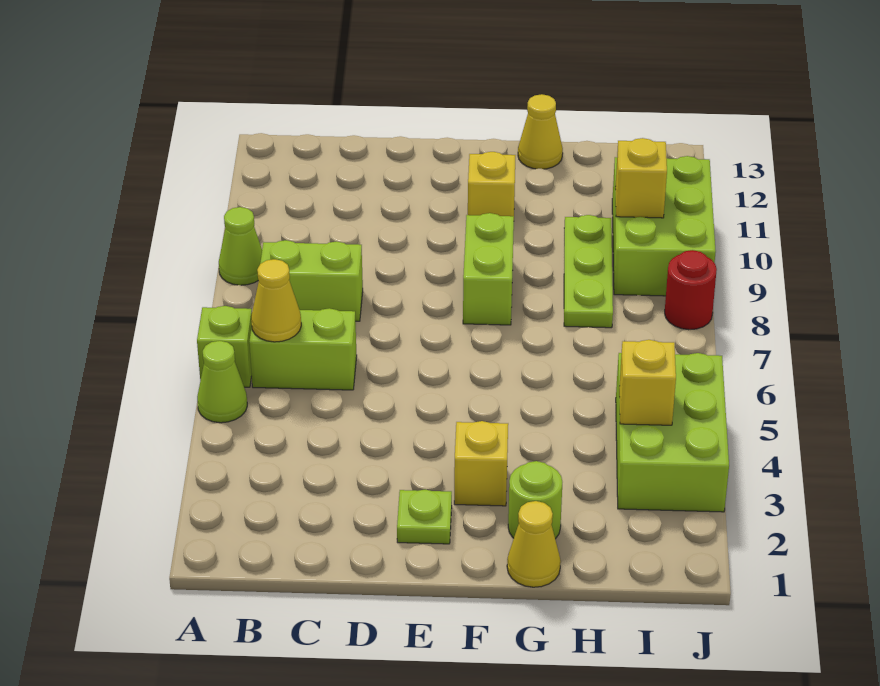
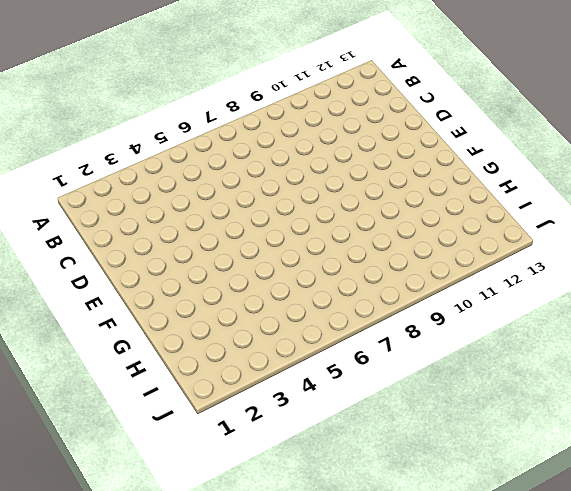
none -> lime 1x1 cone [197,341,247,423]
none -> lime 1x1 brick [197,306,252,387]
none -> lime 1x1 cone [219,207,262,285]

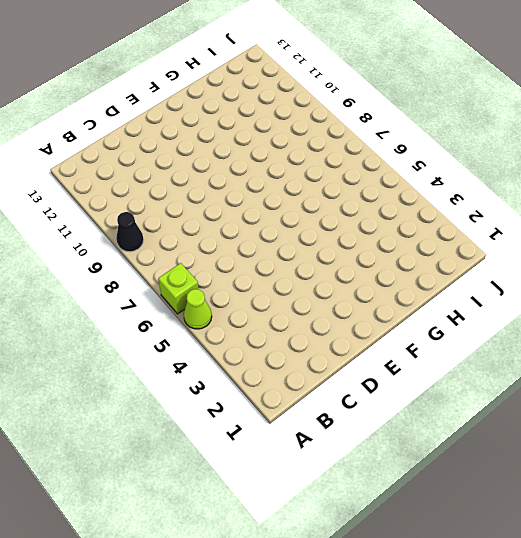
black 1x1 cone [116,212,144,252] -> lime 1x1 cone [219,207,262,285]
none -> lime 1x2 brick [249,308,357,390]
none -> lime 1x2 brick [260,240,363,321]
none -> lime 1x1 plate [397,490,452,544]

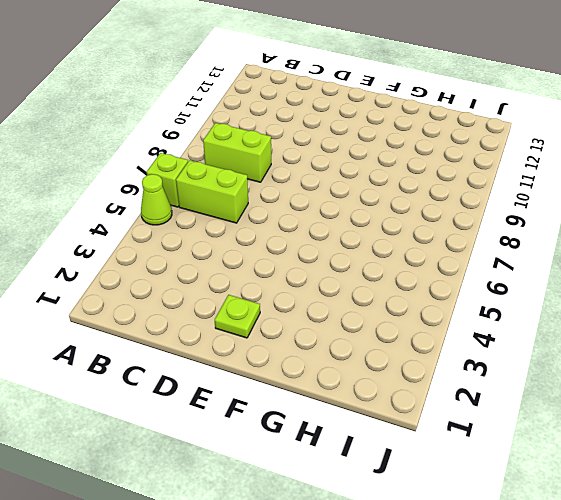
none -> lime 1x1 cone [219,207,262,285]
none -> yellow 1x1 brick [454,421,508,506]
none -> lime 1x2 brick [463,213,514,325]

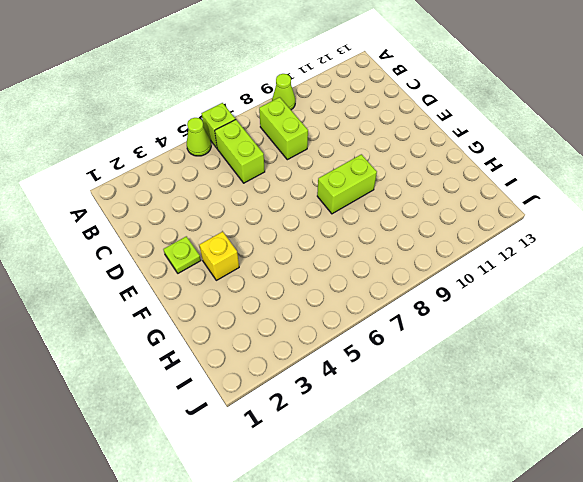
none -> yellow 1x1 brick [468,152,516,216]
none -> yellow 1x1 cone [507,501,561,587]
none -> lime 1x1 round brick [508,461,562,539]

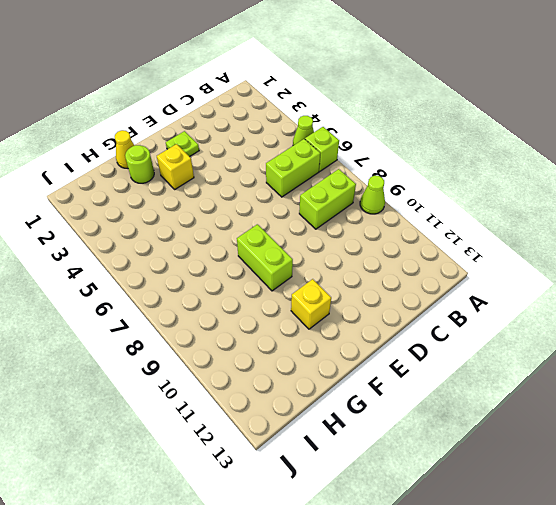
none -> yellow 1x1 cone [518,94,563,169]
none -> lime 1x3 plate [564,215,613,328]
none -> lime 2x3 brick [616,353,729,512]

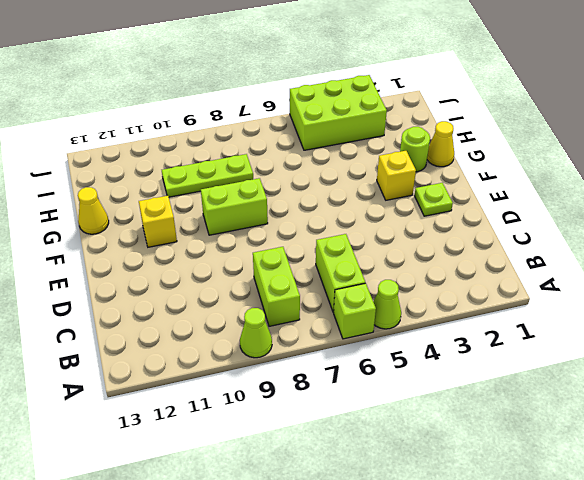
none -> lime 2x3 brick [612,156,716,296]
none -> red 1x1 round brick [665,250,717,330]
none -> yellow 1x1 cone [251,259,301,342]

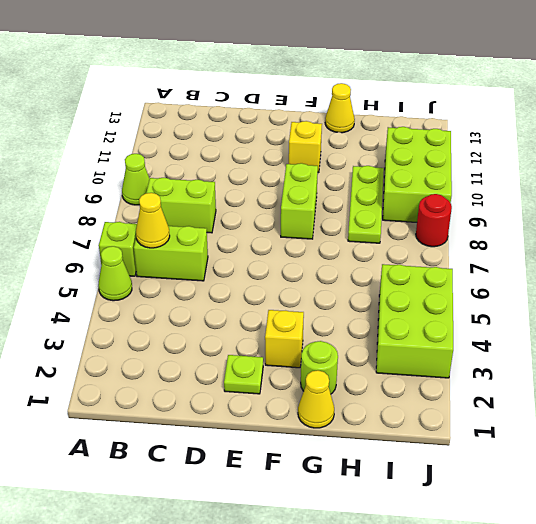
none -> yellow 1x1 brick [619,340,676,425]
none -> yellow 1x1 brick [615,138,667,218]

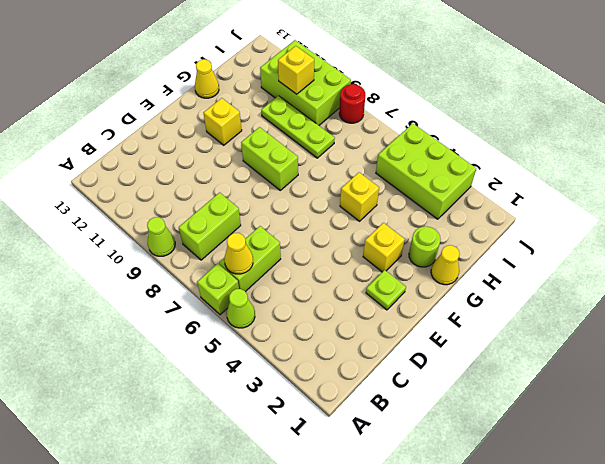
yellow 1x1 brick [340,172,379,221] -> yellow 1x1 brick moved to [619,340,676,425]

